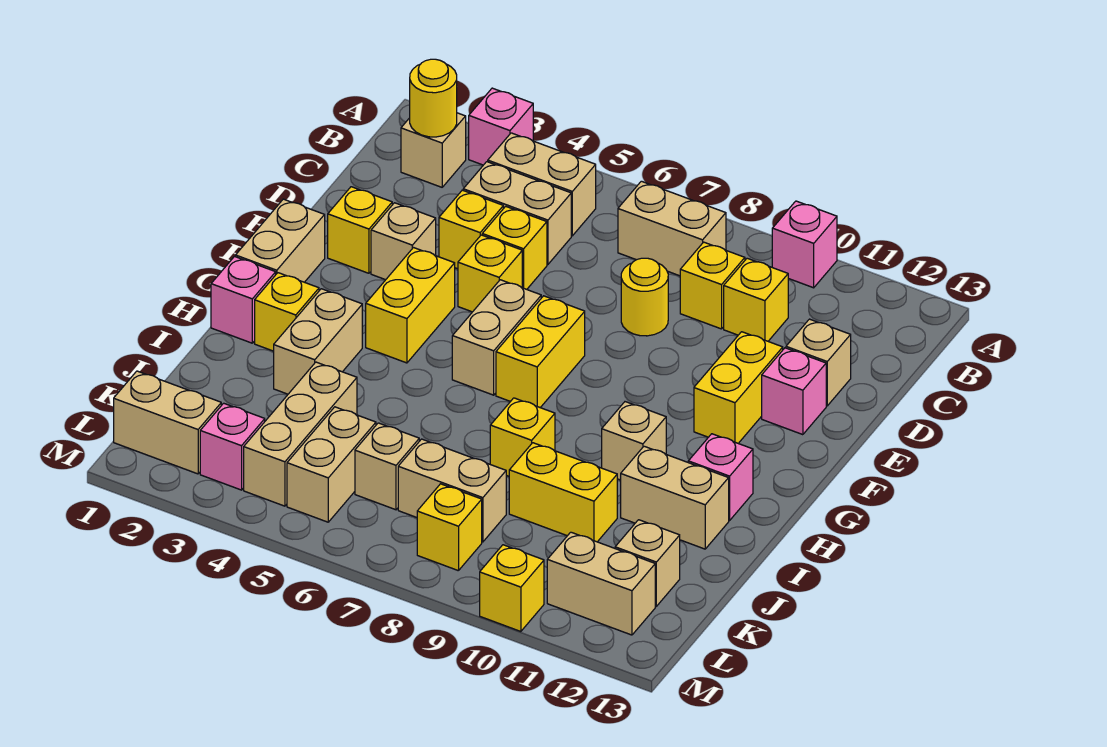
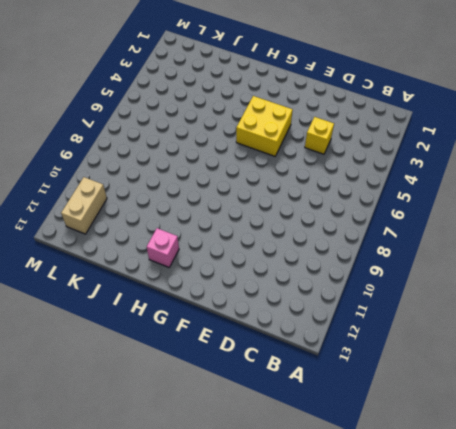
yellow 2x2 brick [236,96,293,156] -> yellow 1x2 brick [366,248,455,363]
none -> pink 1x1 brick [469,88,533,165]
none -> pink 1x1 brick [772,201,837,288]
none -> tan 1x1 brick [401,113,466,187]
none -> tan 1x2 brick [488,133,596,236]

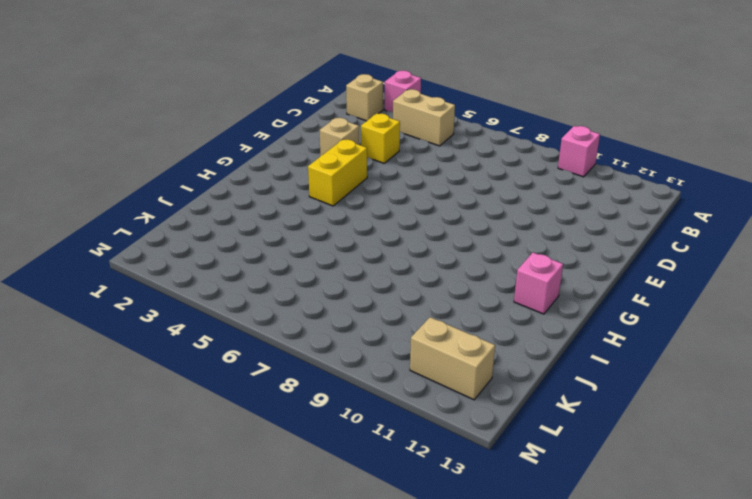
none -> tan 1x2 brick [618,181,726,276]
none -> tan 1x2 brick [463,162,571,264]
none -> yellow 1x1 brick [680,242,745,329]
none -> yellow 1x1 brick [724,258,788,341]

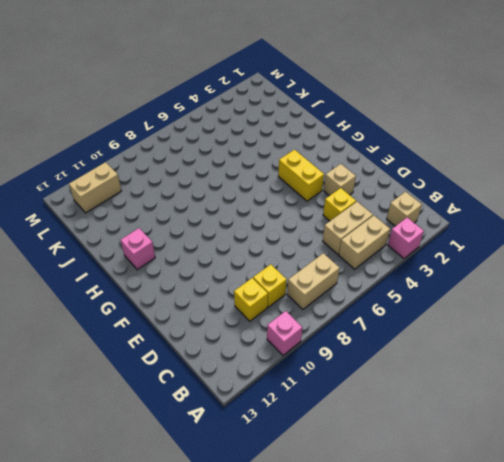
none -> yellow 1x1 brick [482,206,547,289]
none -> yellow 1x1 round brick [621,258,668,336]
none -> tan 1x1 brick [786,319,851,406]
none -> yellow 1x1 brick [328,187,392,273]

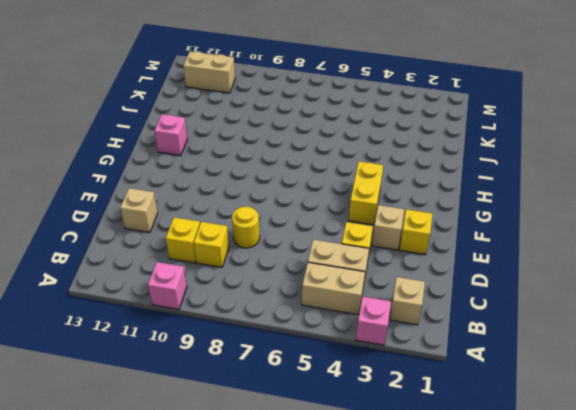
none -> tan 1x2 brick [618,181,726,276]
none -> yellow 1x1 brick [482,206,547,289]
none -> yellow 1x1 brick [458,235,522,312]
none -> yellow 1x2 brick [694,332,783,443]

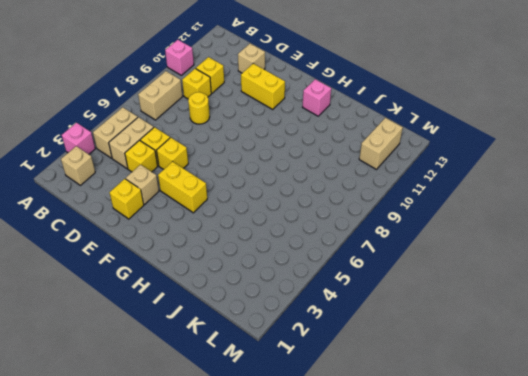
none -> pink 1x1 brick [762,348,826,435]
none -> tan 1x2 brick [236,199,325,282]
none -> tan 1x2 brick [452,280,541,395]
none -> yellow 1x2 brick [496,296,585,408]

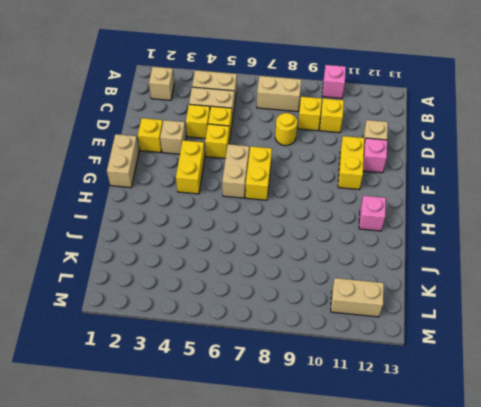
none -> pink 1x1 brick [469,88,533,165]
none -> pink 1x1 brick [211,257,276,343]
none -> yellow 1x1 brick [255,273,319,351]
none -> tan 1x2 brick [274,289,362,394]

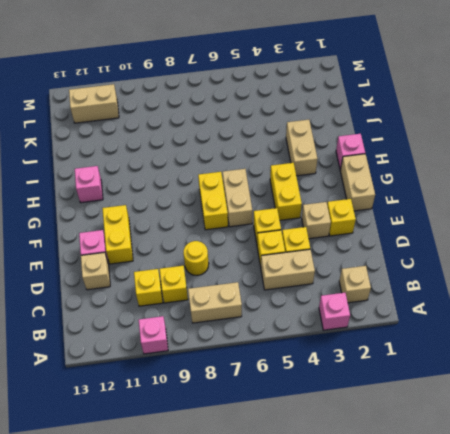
none -> tan 1x2 brick [488,133,596,236]
none -> yellow 1x1 brick [255,273,319,351]
none -> tan 1x1 brick [602,402,666,480]
none -> yellow 1x1 brick [490,398,555,476]

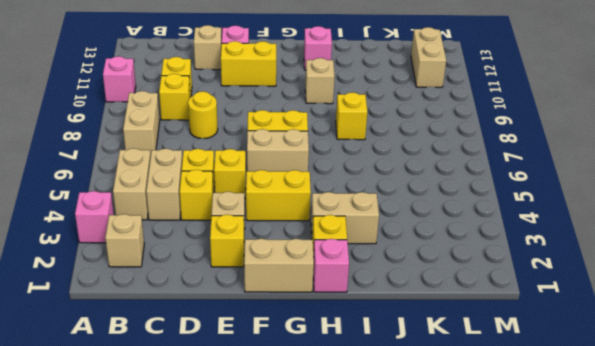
none -> tan 1x2 brick [621,446,729,549]
none -> tan 1x3 brick [244,362,357,506]
none -> yellow 1x2 brick [509,443,617,542]
none -> tan 1x2 brick [287,407,376,522]

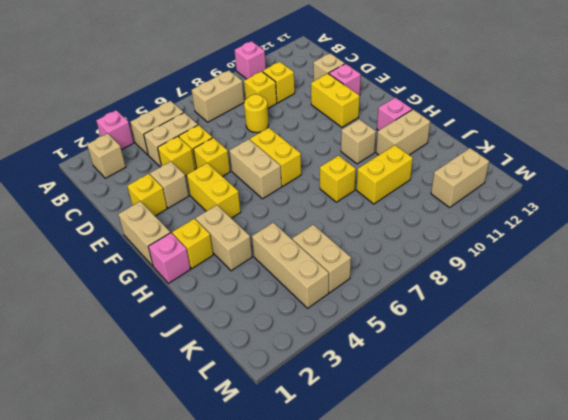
none -> tan 1x1 brick [355,423,419,510]
none -> tan 1x2 brick [398,439,506,542]
none -> tan 1x1 brick [615,520,680,606]
none -> tan 1x2 brick [114,371,221,474]

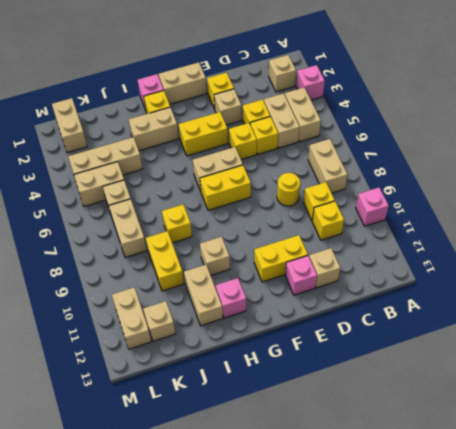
none -> pink 1x1 brick [200,403,265,490]
none -> yellow 1x1 brick [417,484,482,571]
none -> yellow 1x1 brick [480,545,544,632]
none -> yellow 1x1 round brick [410,59,457,137]

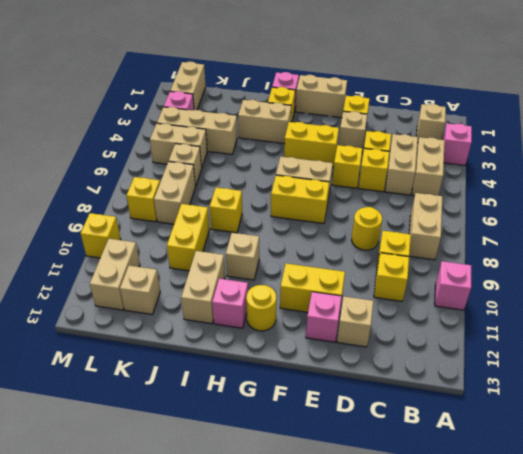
yellow 1x1 round brick [246,285,276,331] -> yellow 1x1 round brick moved to [410,59,457,137]

